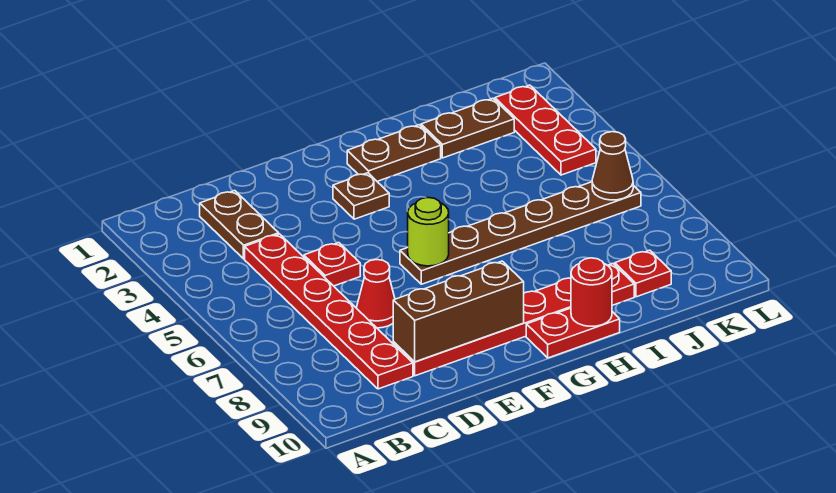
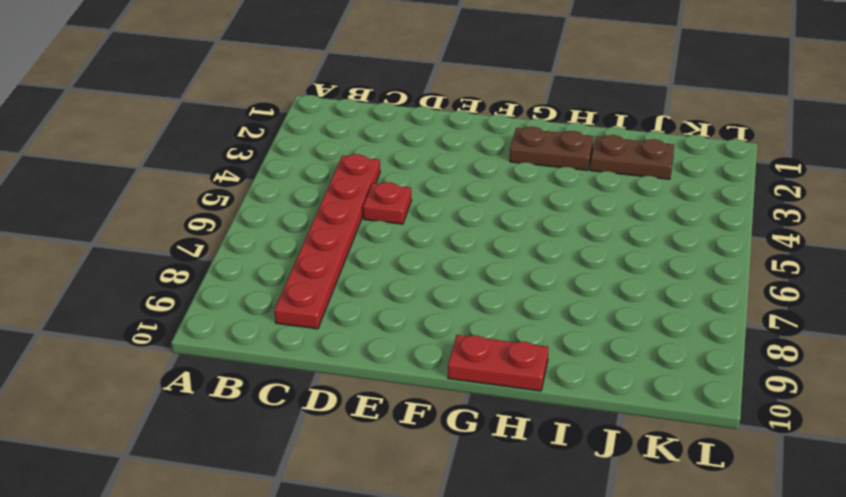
none -> brown 1x2 plate [200,191,279,259]
none -> red 1x1 cone [357,260,395,328]
none -> red 1x6 plate [393,264,634,376]

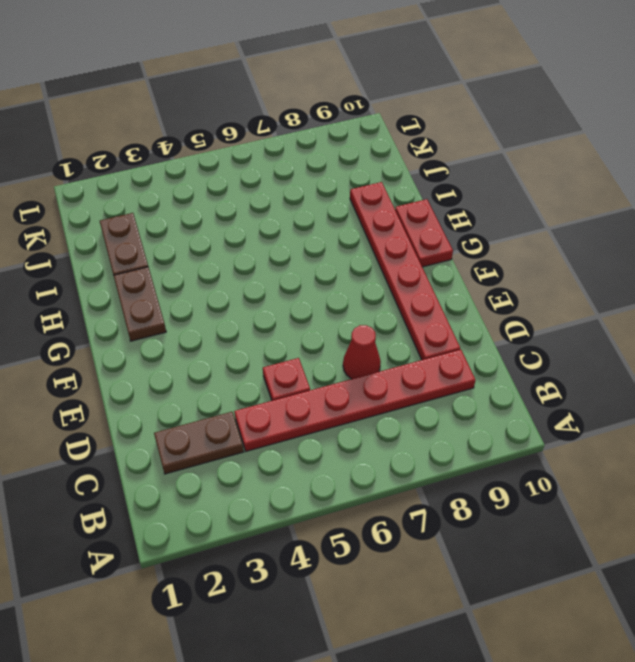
none -> brown 1x1 plate [333,173,389,219]
none -> brown 1x6 plate [400,182,641,284]
none -> red 1x1 plate [615,250,671,297]

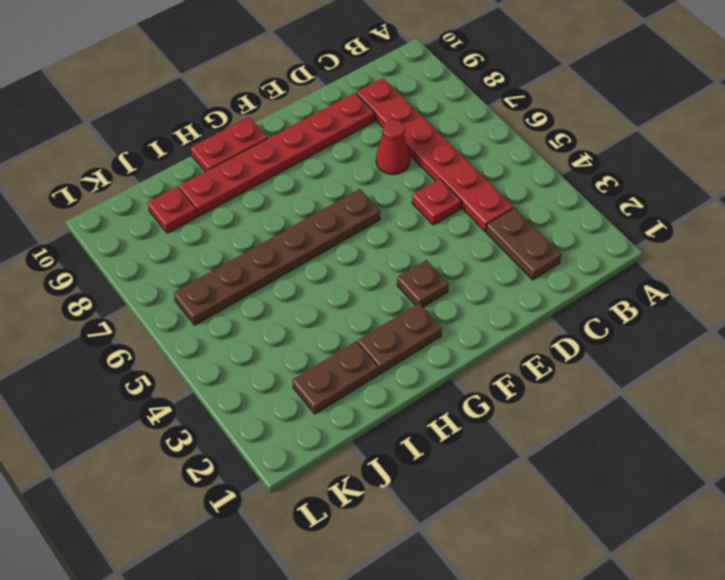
none -> red 1x3 plate [495,85,596,175]
none -> brown 1x3 brick [393,261,524,362]
none -> lime 1x1 round brick [408,198,449,266]

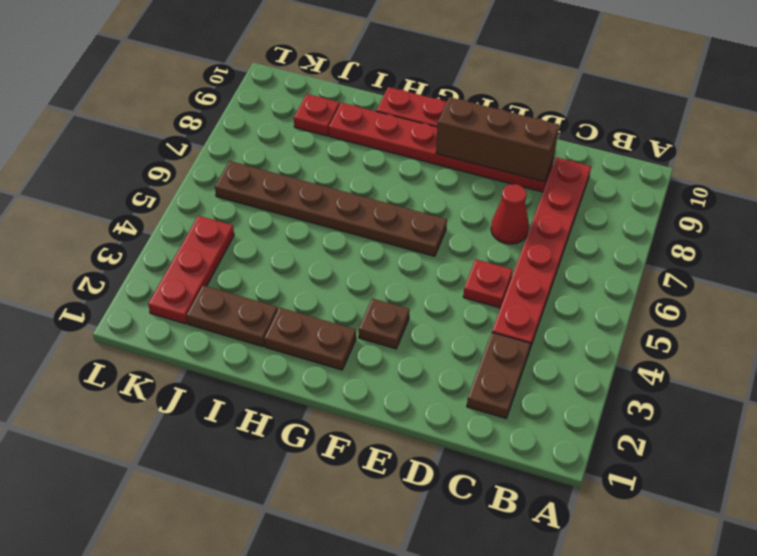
none -> lime 1x1 round brick [408,198,449,266]
none -> red 1x1 round brick [571,258,612,326]
none -> brown 1x1 cone [592,132,633,200]

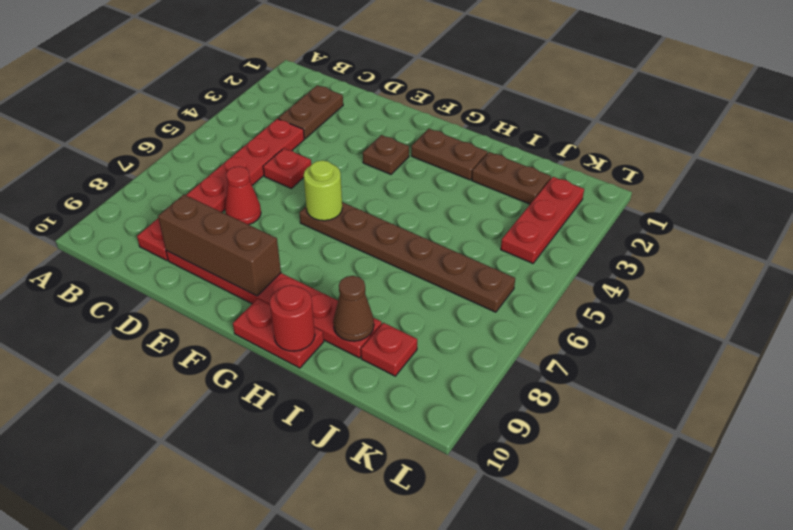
brown 1x1 cone [333,276,374,341] -> brown 1x1 cone moved to [592,132,633,200]

